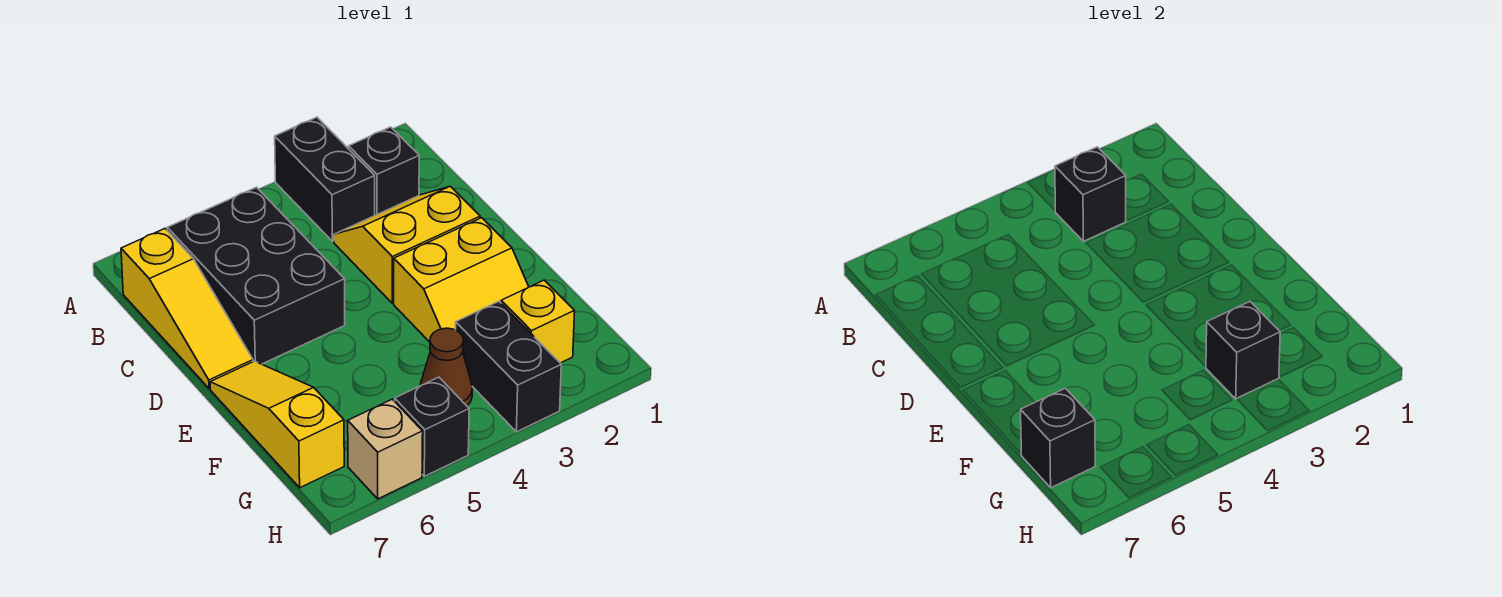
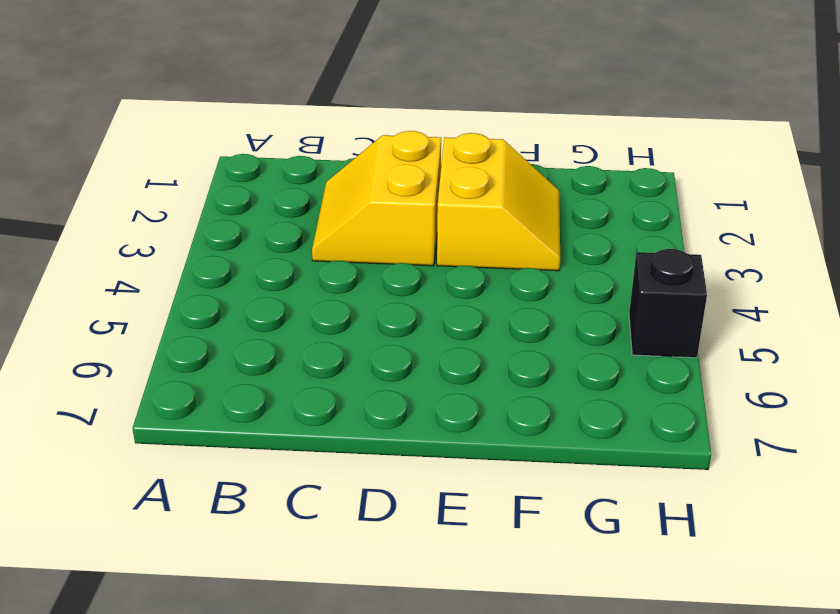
none -> black 1x2 brick [275,117,375,241]
none -> black 1x1 brick [349,127,419,215]
none -> black 2x3 brick [167,187,345,364]

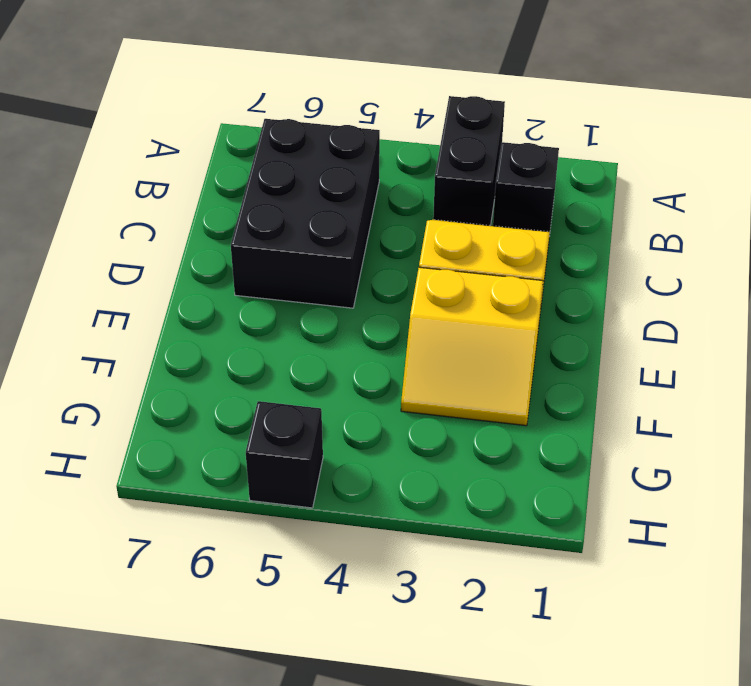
none -> yellow 1x3 slope [121,229,253,389]
none -> yellow 1x3 slope [210,361,344,488]
none -> yellow 1x1 brick [501,280,575,363]

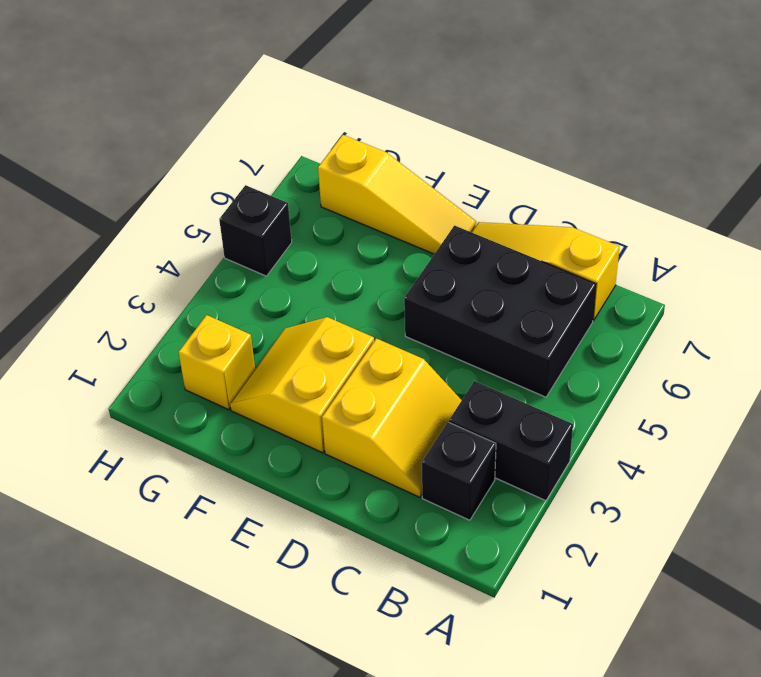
none -> black 1x2 brick [456,302,561,432]
none -> brown 1x1 cone [420,328,472,406]
none -> tan 1x1 brick [348,399,423,499]

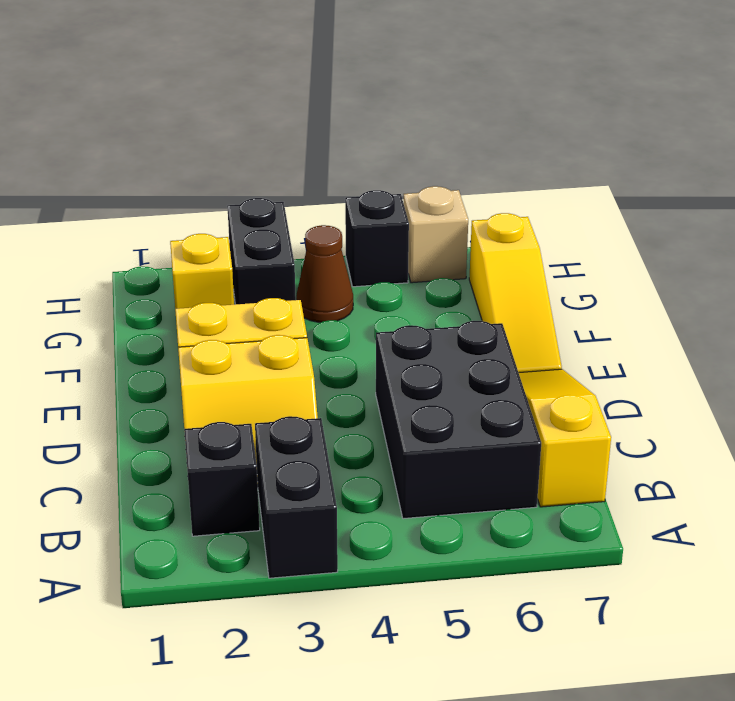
none -> black 1x1 brick [1055,147,1126,241]
none -> black 1x1 brick [1206,302,1280,399]
none -> black 1x1 brick [1021,388,1095,488]

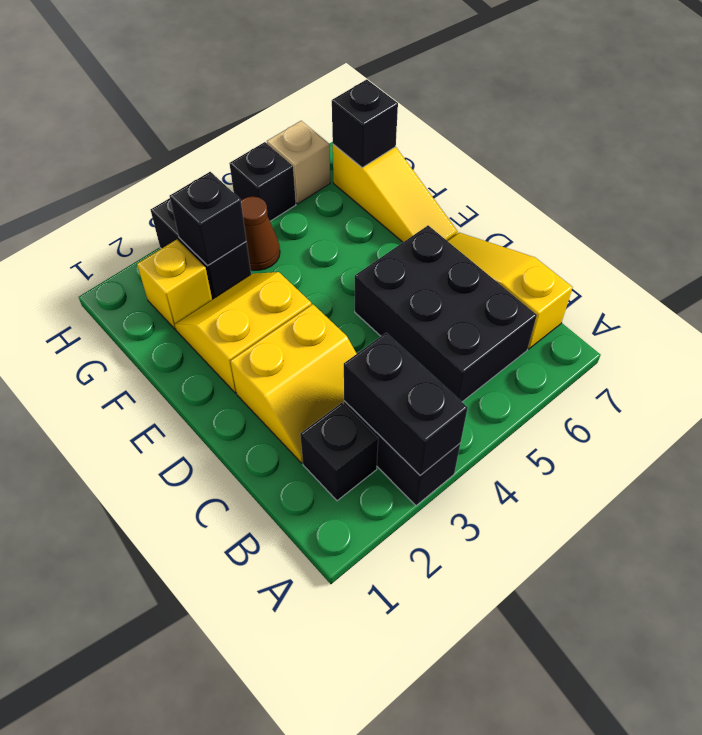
black 1x2 brick [344,333,468,475] -> black 1x1 brick [1055,147,1126,241]

